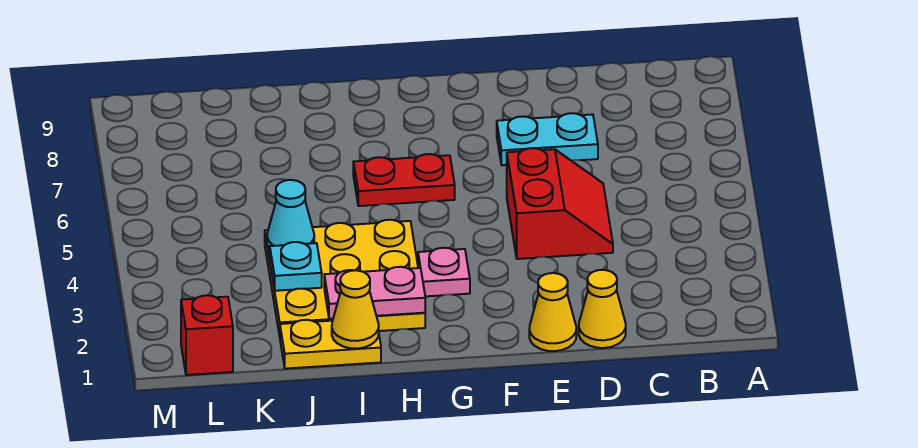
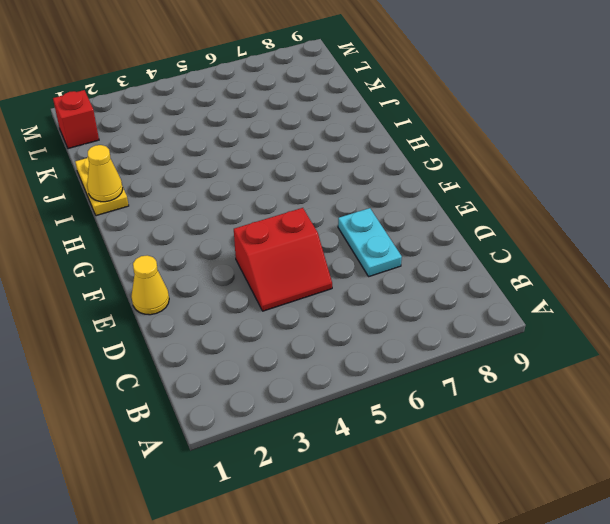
none -> yellow 1x1 cone [579,270,626,348]
none -> pink 1x1 plate [418,248,470,296]
none -> red 1x2 plate [353,154,455,206]

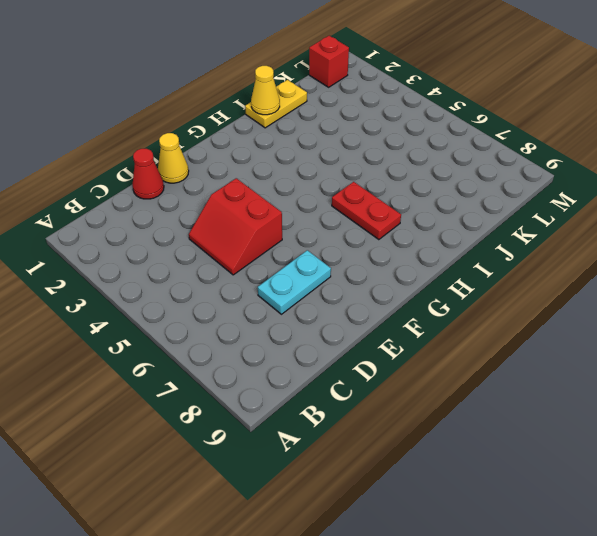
red 1x1 cone [132,149,164,199] -> yellow 1x1 cone [579,270,626,348]
red 1x2 plate [332,182,401,240] -> red 1x2 plate turned to [353,154,455,206]
none -> pink 1x1 plate [418,248,470,296]
none -> yellow 3x3 plate [265,220,425,336]
none -> pink 1x2 plate [324,267,425,319]

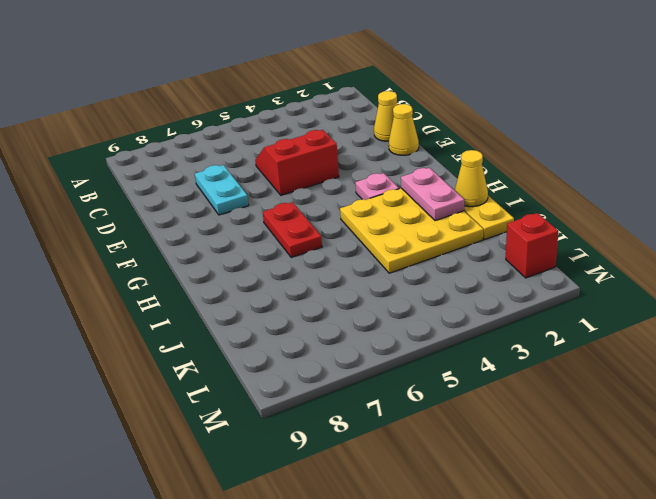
none -> cyan 1x1 plate [270,242,322,291]
none -> cyan 1x1 cone [267,180,314,250]

